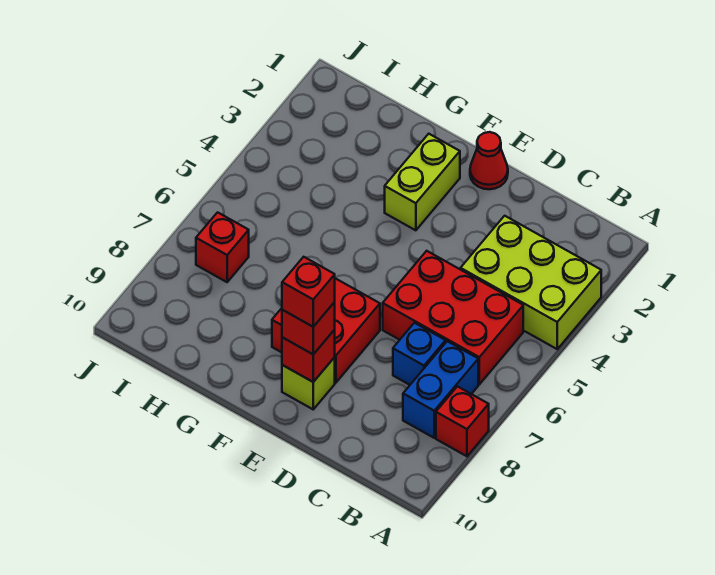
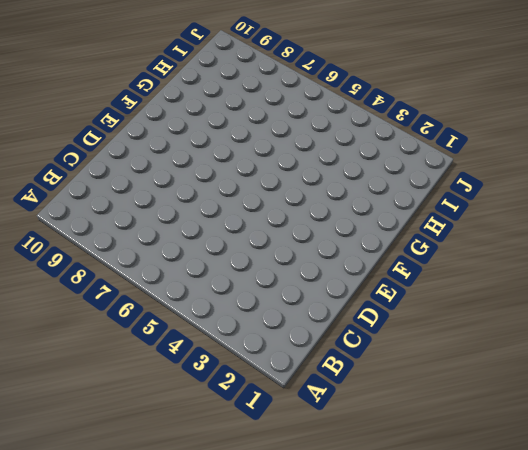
none -> lime 2x3 brick [461,216,601,349]
none -> red 1x1 brick [436,387,489,456]
none -> red 2x3 brick [383,251,523,384]

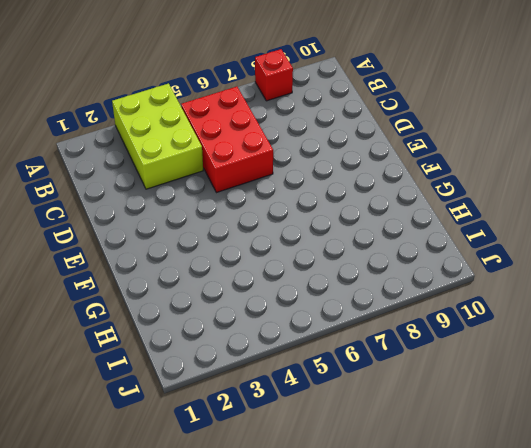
none -> blue 1x2 brick [403,341,478,438]
none -> blue 1x1 brick [393,323,446,385]
none -> red 1x1 cone [470,132,508,189]

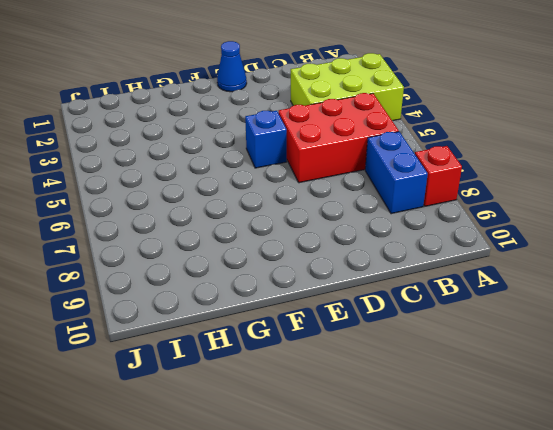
blue 1x1 cone [217,41,247,92] -> red 1x1 cone [470,132,508,189]
blue 1x1 brick [245,111,287,168] -> blue 1x1 brick moved to [393,323,446,385]
none -> red 2x2 brick [272,278,380,383]
none -> lime 1x1 brick [282,357,335,409]
none -> lime 1x2 brick [385,134,460,230]

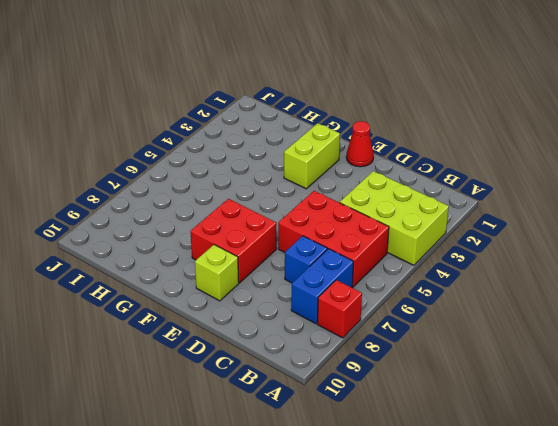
none -> red 1x1 brick [196,212,249,282]
none -> red 1x1 brick [282,330,335,382]
none -> red 1x1 brick [282,302,335,354]

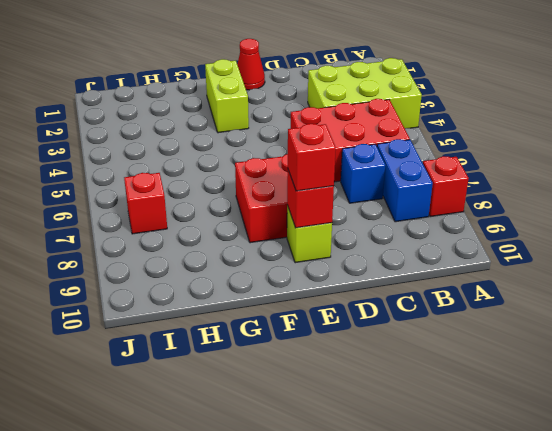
none -> red 1x1 brick [282,257,335,327]

